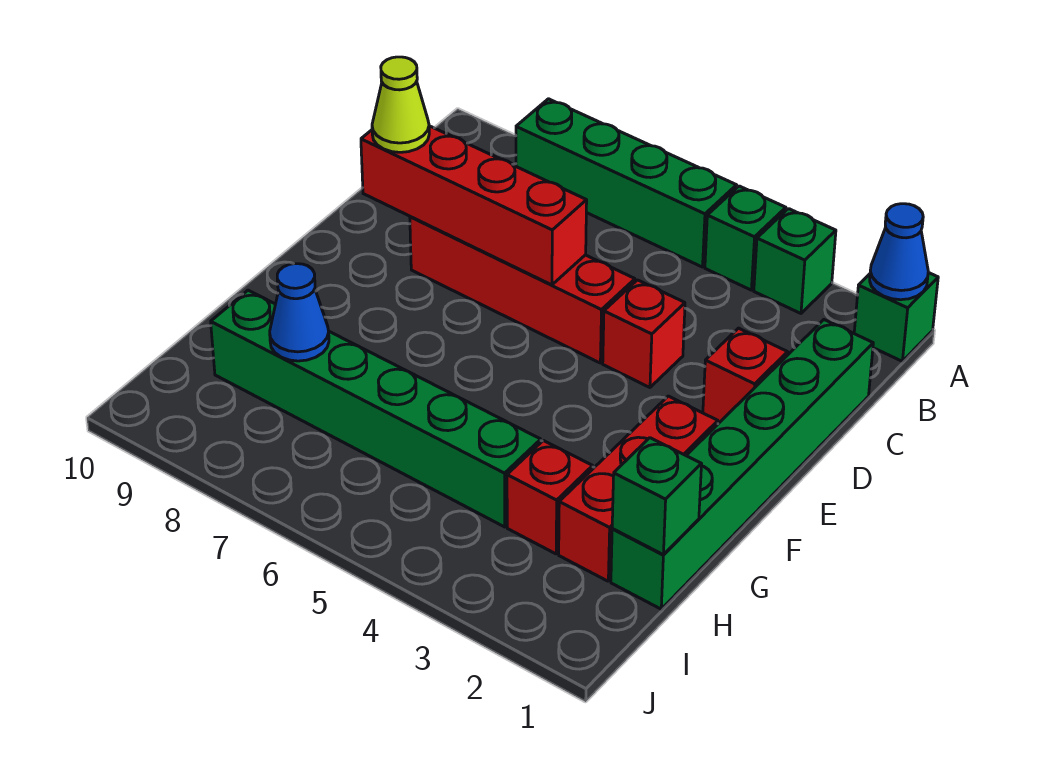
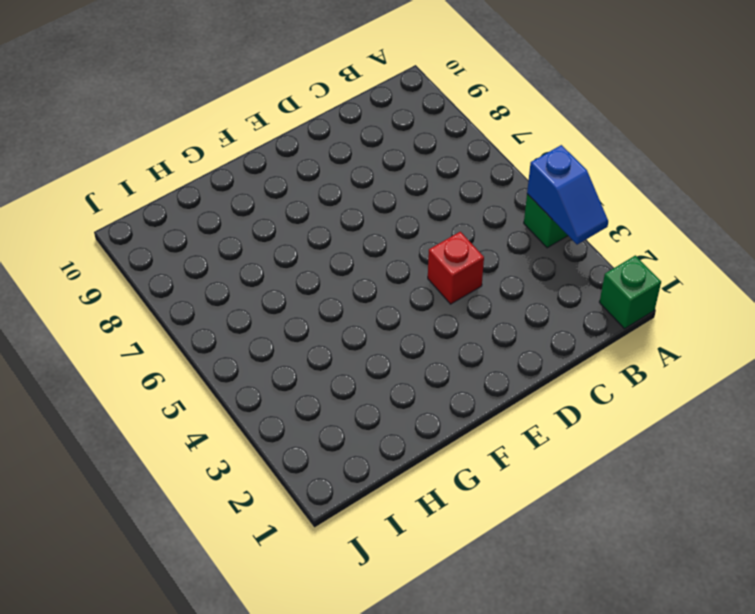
blue 1x2 slope [527,145,608,245] -> none
none -> green 1x1 brick [754,209,836,313]
none -> green 1x4 brick [516,99,737,267]
none -> green 1x6 brick [611,320,873,609]

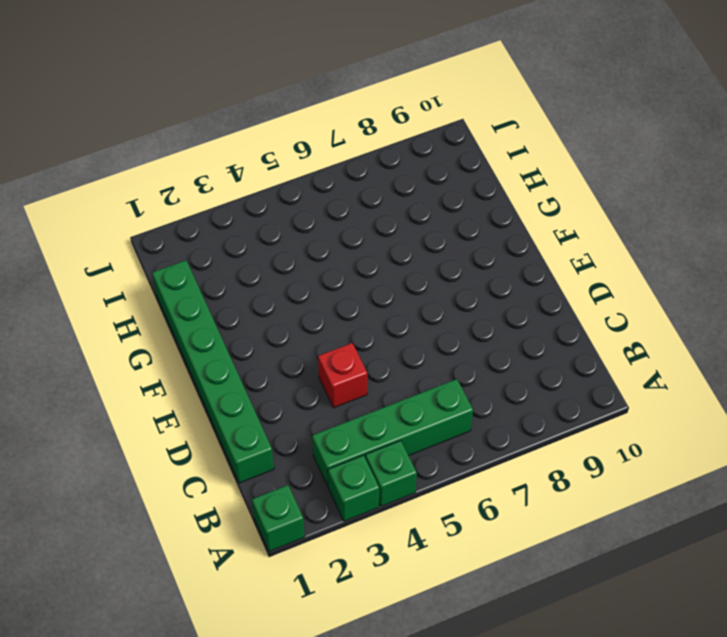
green 1x4 brick [312,379,473,487] -> green 1x4 brick moved to [516,99,737,267]
none -> red 1x1 brick [703,328,787,422]
none -> red 1x4 brick [410,217,635,363]
none -> red 1x3 brick [559,396,718,581]

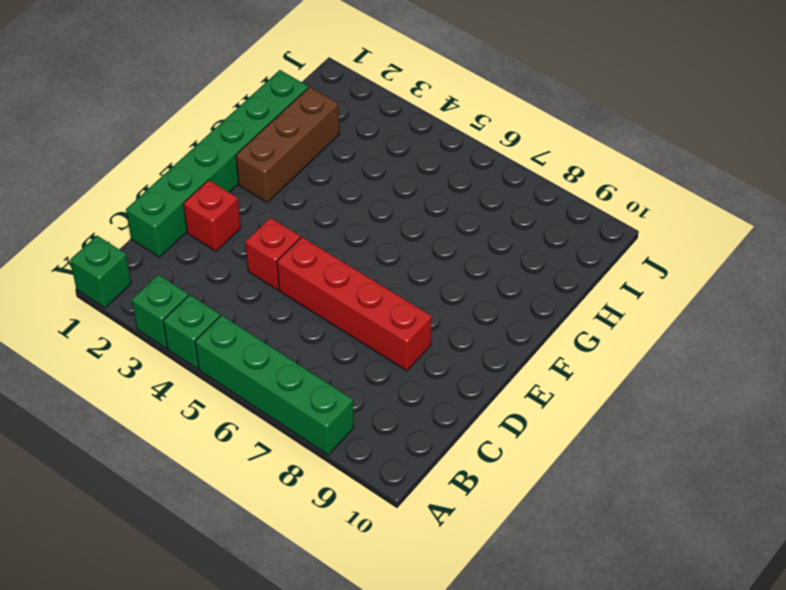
brown 1x3 brick [236,87,339,202] -> red 1x3 brick [559,396,718,581]
none -> red 1x1 brick [507,440,593,554]
none -> green 1x6 brick [211,290,541,527]
none -> blue 1x1 cone [870,204,928,300]

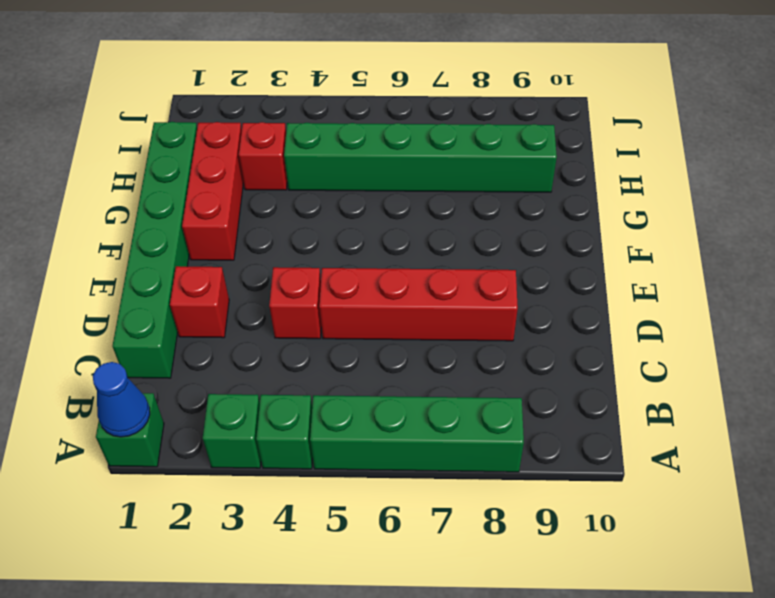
none -> red 1x4 brick [361,126,587,285]
none -> green 1x1 brick [612,438,701,555]
none -> blue 1x1 cone [270,264,329,361]

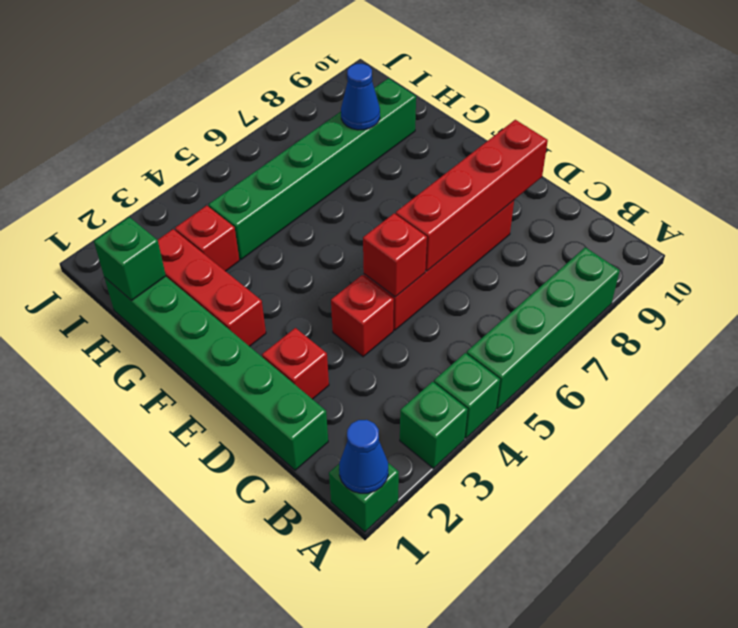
red 1x1 brick [363,213,427,297] -> none
none -> lime 1x1 cone [372,57,429,152]

